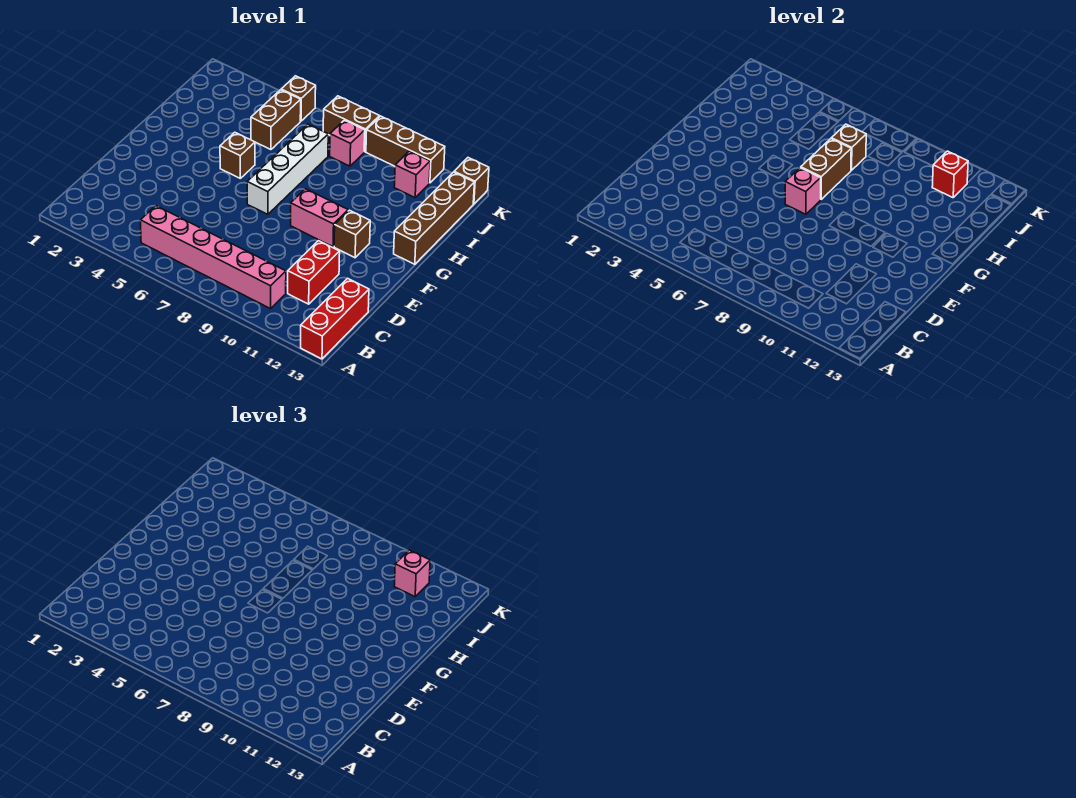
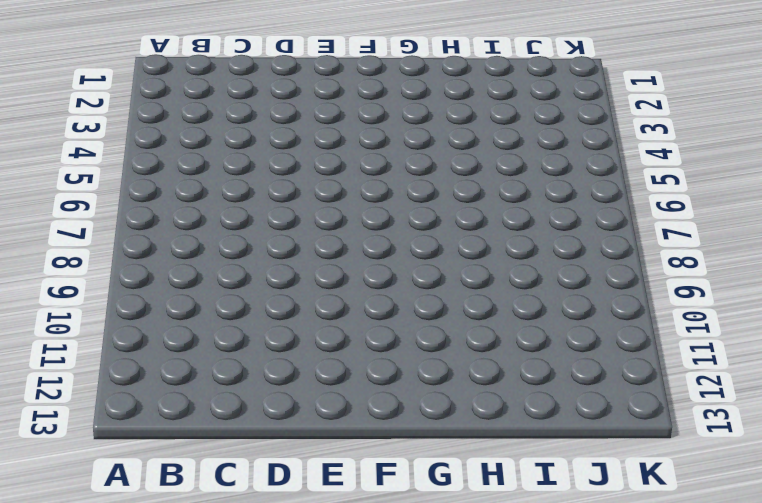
none -> red 1x3 brick [301,278,369,359]
none -> pink 1x6 brick [140,206,286,309]
none -> red 1x2 brick [288,241,340,304]

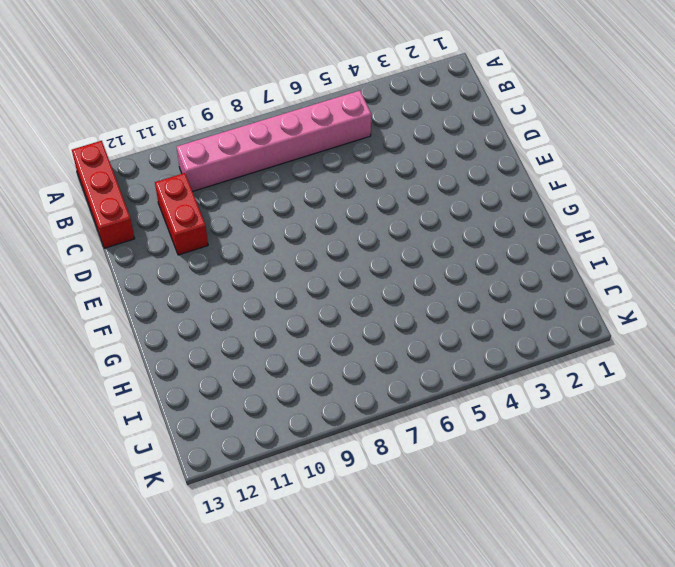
none -> white 1x4 brick [247,124,328,214]
none -> pink 1x2 brick [291,189,348,247]
none -> brown 1x1 brick [334,210,370,258]

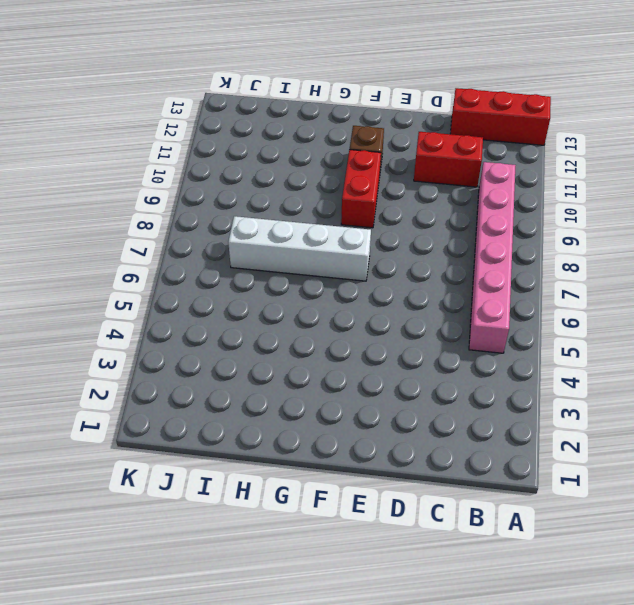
red 1x2 brick [341,150,381,228] -> pink 1x2 brick [291,189,348,247]
none -> brown 1x1 brick [220,132,255,178]
none -> brown 1x4 brick [394,172,475,264]
none -> brown 1x2 brick [251,90,301,150]

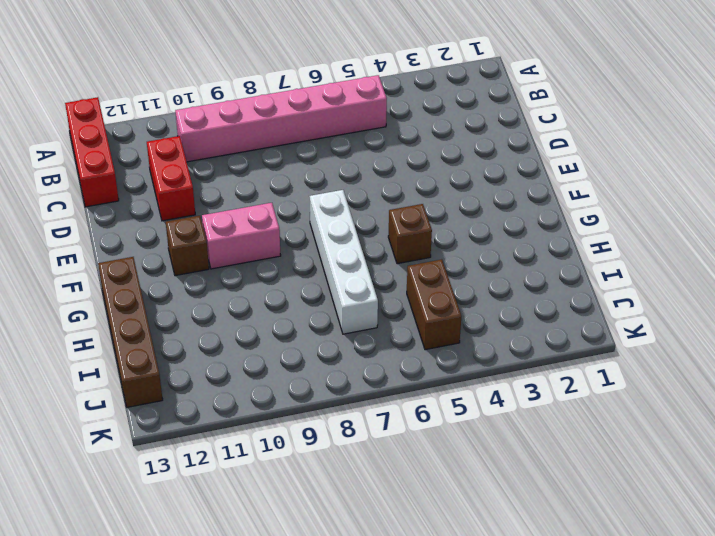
none -> pink 1x1 brick [330,120,365,166]
none -> pink 1x1 brick [394,151,430,198]
none -> brown 1x1 brick [281,76,316,121]

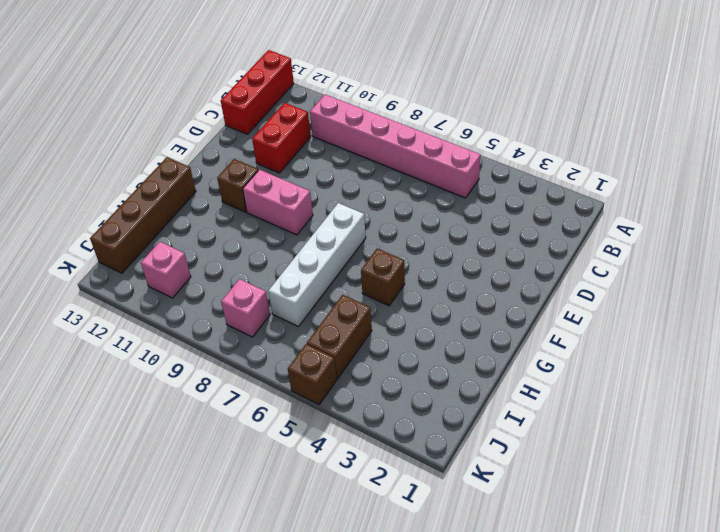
none -> brown 1x2 brick [323,96,380,152]
none -> brown 1x3 brick [366,116,445,183]
none -> brown 1x1 brick [454,158,489,204]

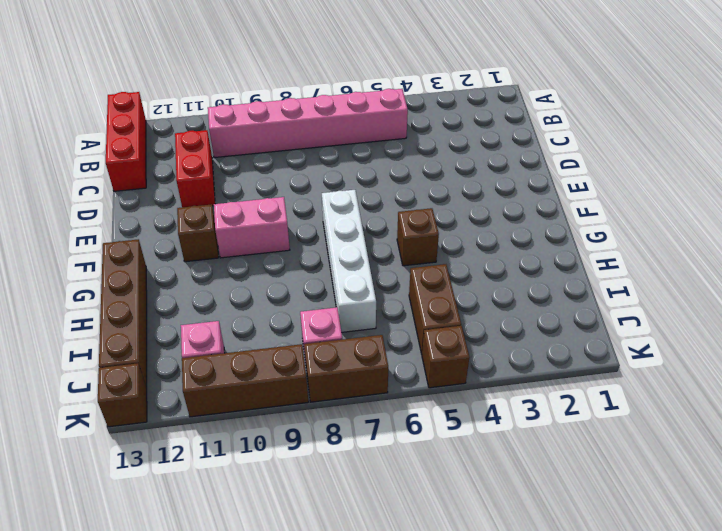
none -> pink 1x1 brick [785,168,821,214]
none -> brown 1x2 brick [801,139,851,199]
none -> brown 1x1 brick [831,124,866,170]

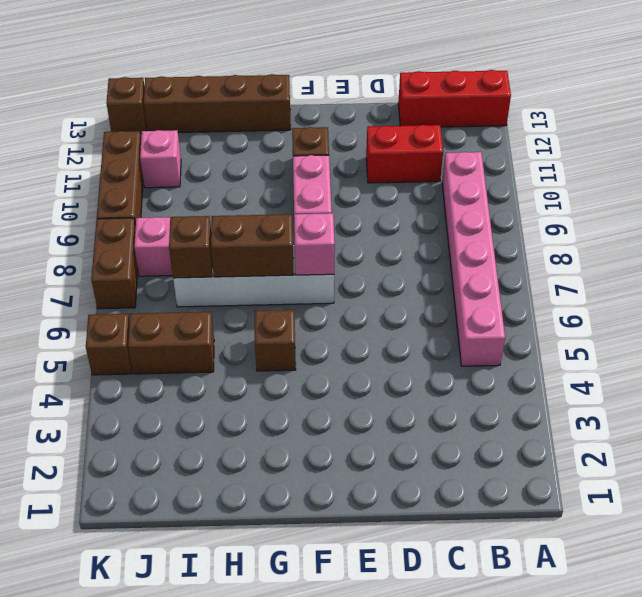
none -> red 1x1 brick [932,151,968,198]
none -> pink 1x1 brick [394,550,430,597]

